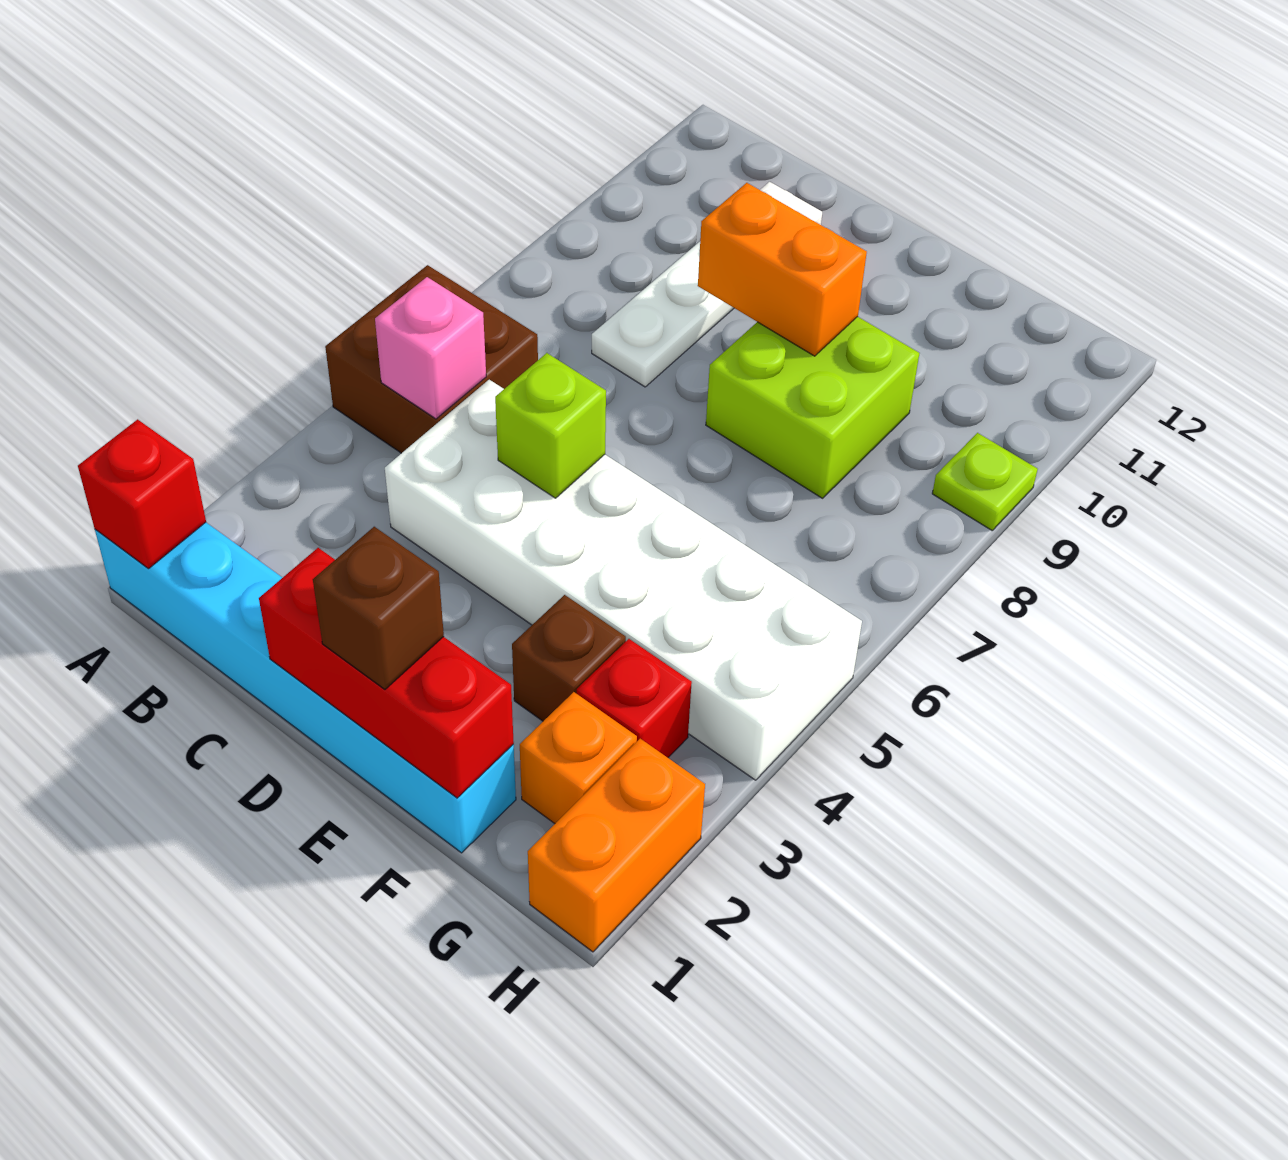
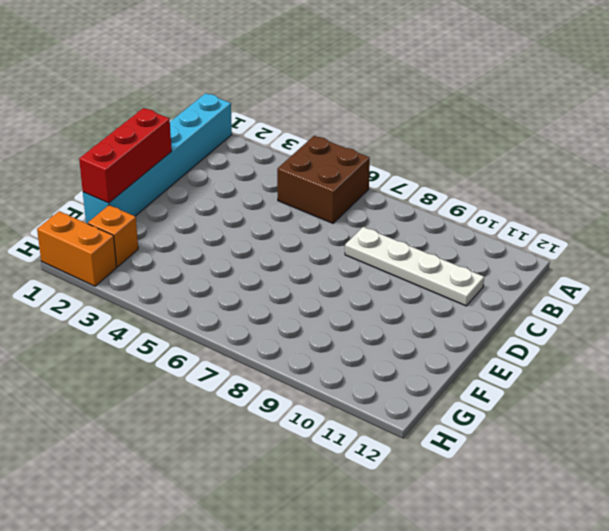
none -> white 2x6 brick [385,380,862,780]
none -> lime 2x2 brick [706,317,920,498]
none -> brown 1x1 brick [512,595,626,721]

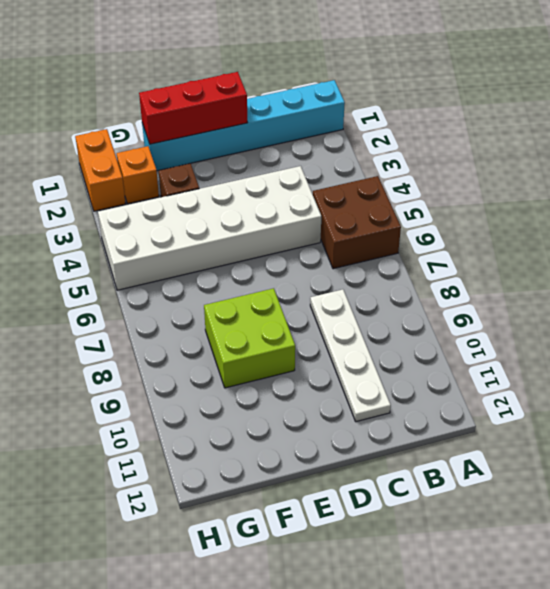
none -> red 1x1 brick [577,639,692,758]
none -> lime 1x1 plate [932,433,1038,530]
none -> red 1x1 brick [78,419,206,569]

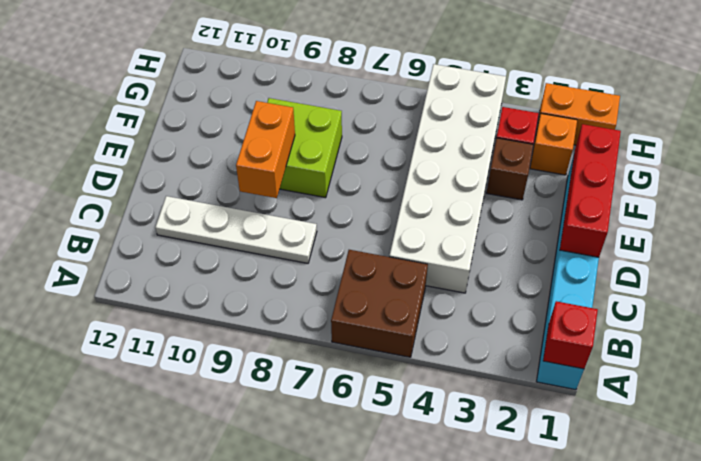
none -> lime 1x1 plate [932,433,1038,530]
none -> pink 1x1 brick [375,277,486,419]
none -> lime 1x1 brick [495,353,606,498]

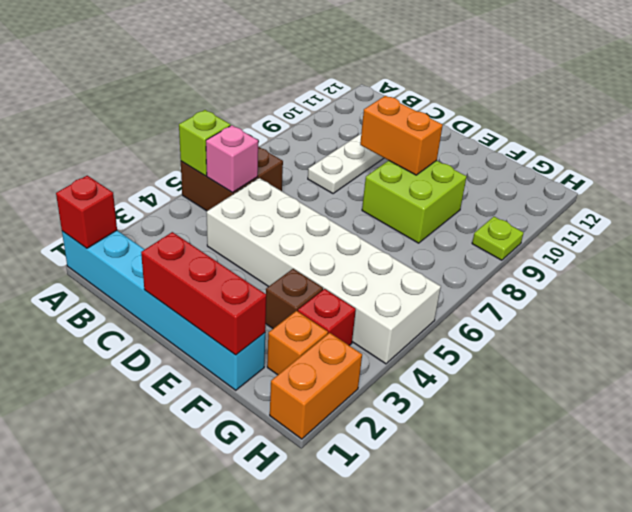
lime 1x1 brick [179,110,231,176] -> lime 1x1 brick moved to [495,353,606,498]
none -> brown 1x1 brick [313,527,444,689]

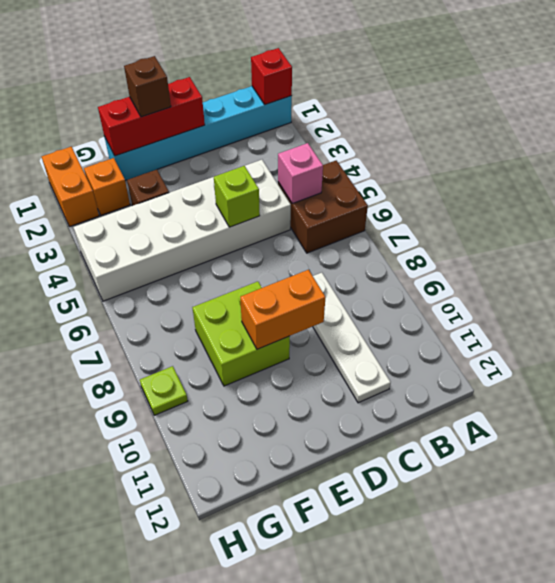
none -> red 1x1 brick [577,639,692,758]

